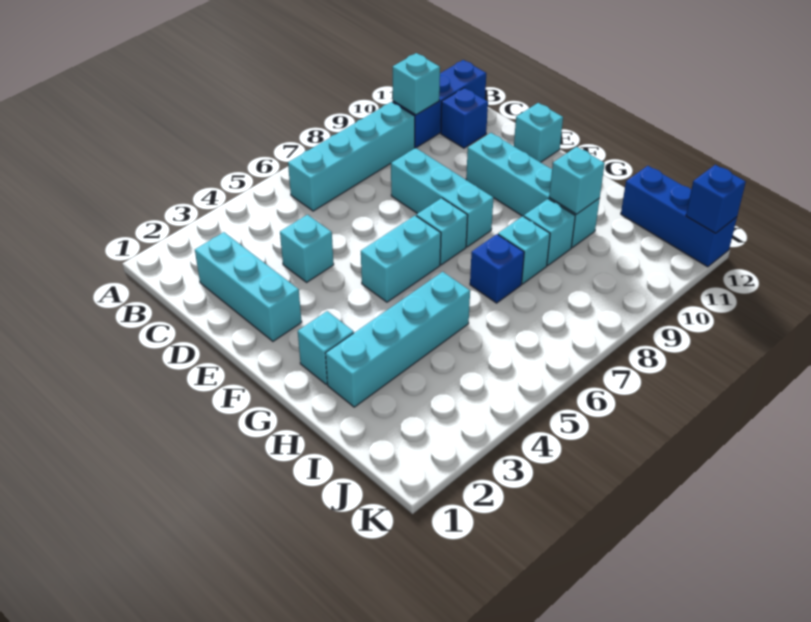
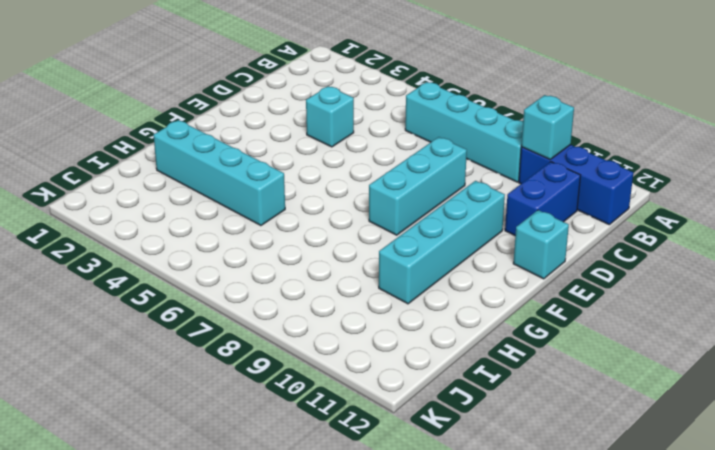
blue 1x2 brick [505,162,581,236] -> blue 1x1 brick [441,88,488,148]
none -> cyan 1x3 brick [195,232,302,341]
none -> cyan 1x2 brick [361,216,441,302]
none -> cyan 1x1 brick [416,198,468,265]

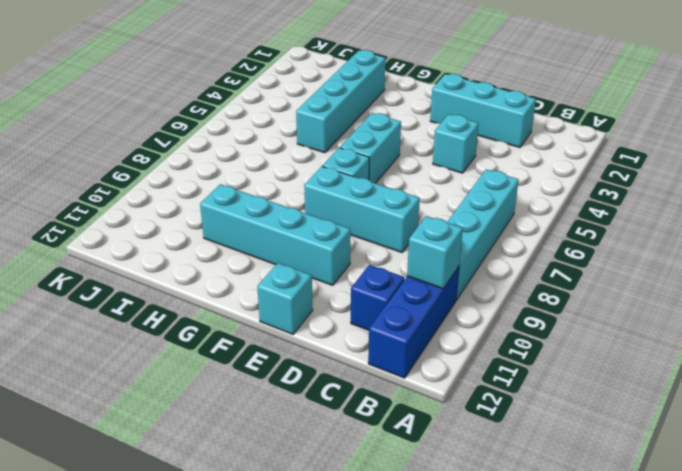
none -> cyan 1x1 brick [298,311,354,384]
none -> blue 1x1 brick [470,234,524,303]
none -> cyan 1x1 brick [498,216,550,284]

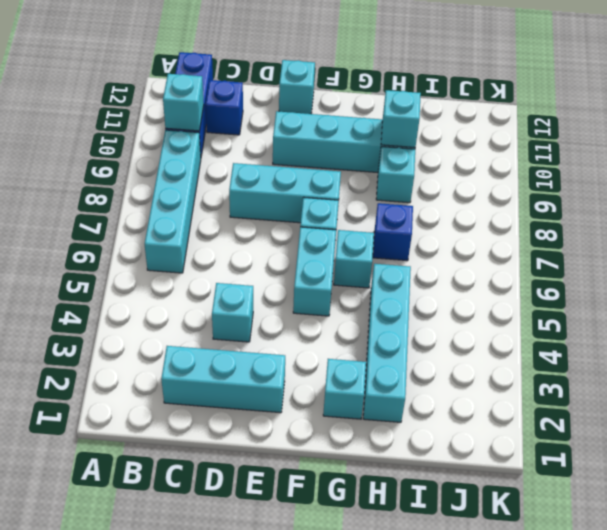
cyan 1x1 brick [334,230,374,288] -> cyan 1x1 brick moved to [498,216,550,284]
none -> blue 1x3 brick [621,166,737,267]
none -> blue 1x1 brick [686,165,746,233]

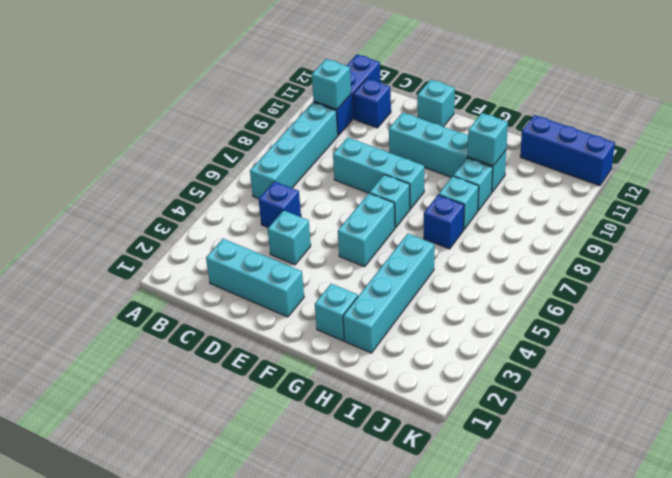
blue 1x1 brick [259,181,301,228] -> blue 1x1 brick moved to [686,165,746,233]

